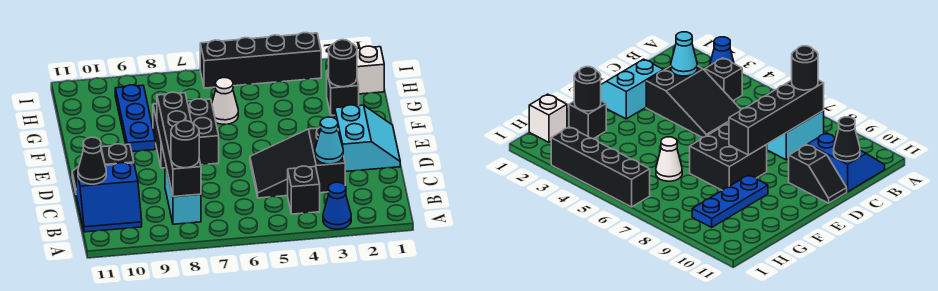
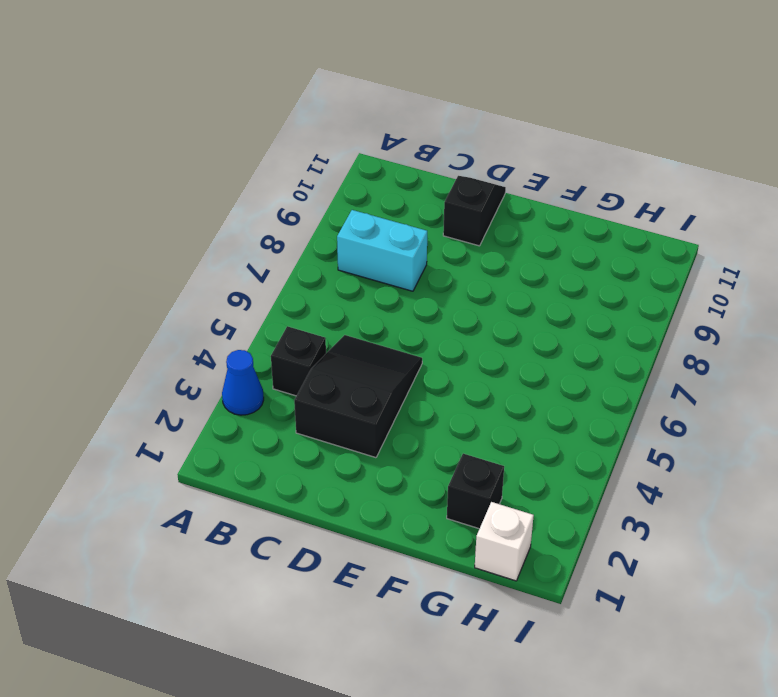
none -> blue 2x2 slope [76,163,142,232]
none -> cyan 2x2 slope [335,105,400,172]
none -> black 2x2 brick [153,99,219,168]

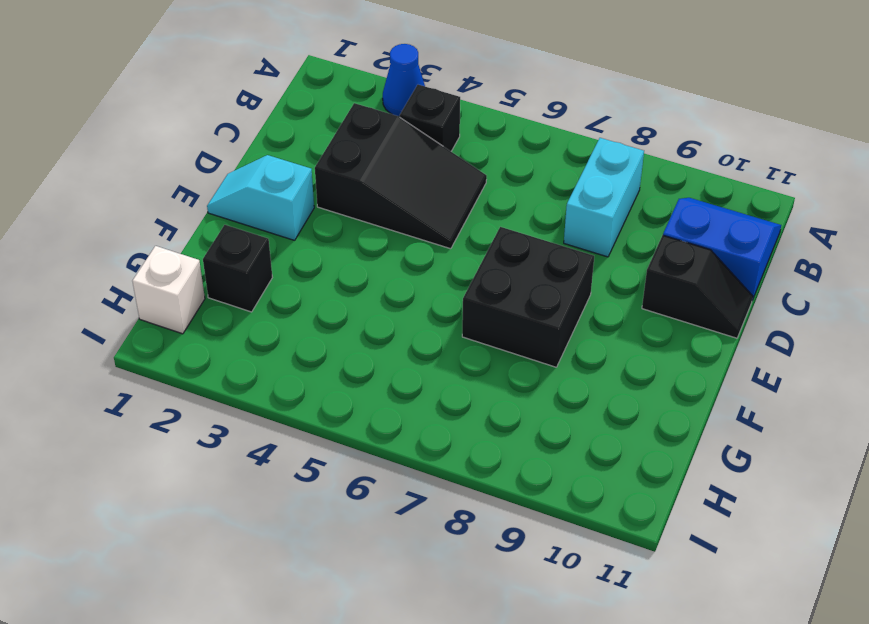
cyan 1x2 slope [207,155,314,240] -> cyan 2x2 slope [335,105,400,172]
none -> blue 1x3 plate [115,85,155,152]
none -> white 1x1 cone [212,78,238,124]
none -> black 1x4 brick [200,33,321,88]

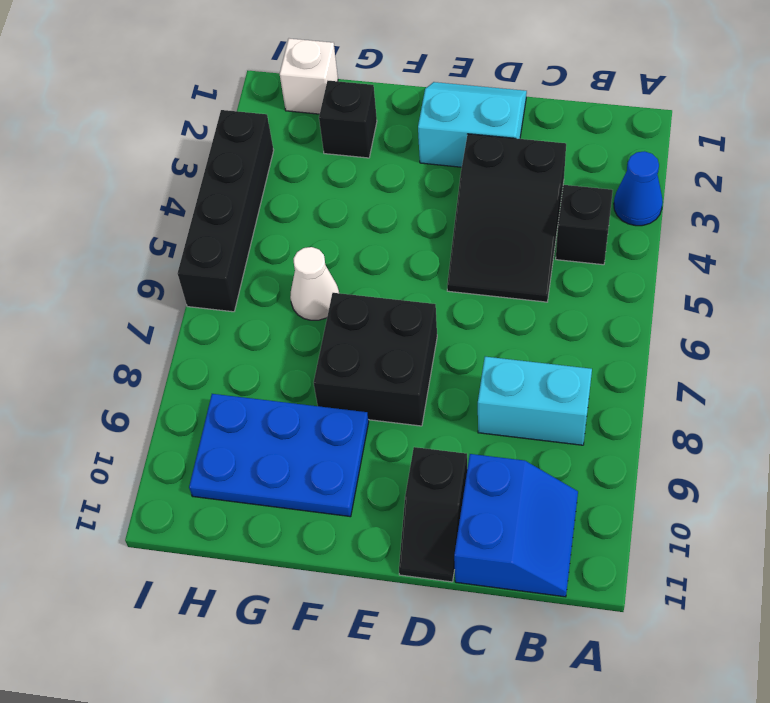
blue 2x3 plate [189,394,369,517] -> blue 1x3 plate [115,85,155,152]
none -> black 1x4 brick [157,92,201,197]
none -> cyan 1x1 cone [315,117,343,164]
none -> black 1x1 cone [78,137,106,184]

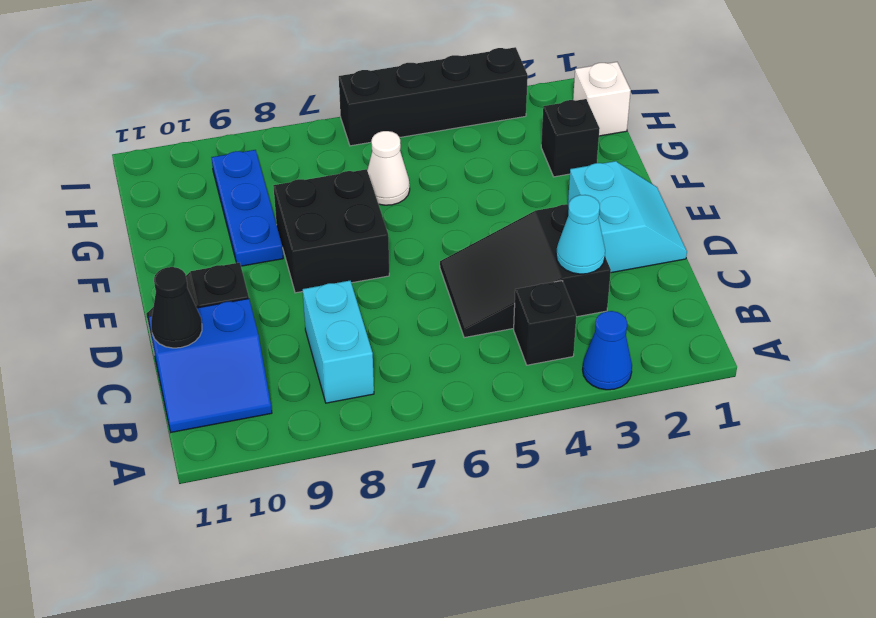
none -> black 1x4 brick [157,92,201,197]
none -> black 1x1 round brick [329,40,357,87]
none -> black 1x1 round brick [171,121,199,168]

